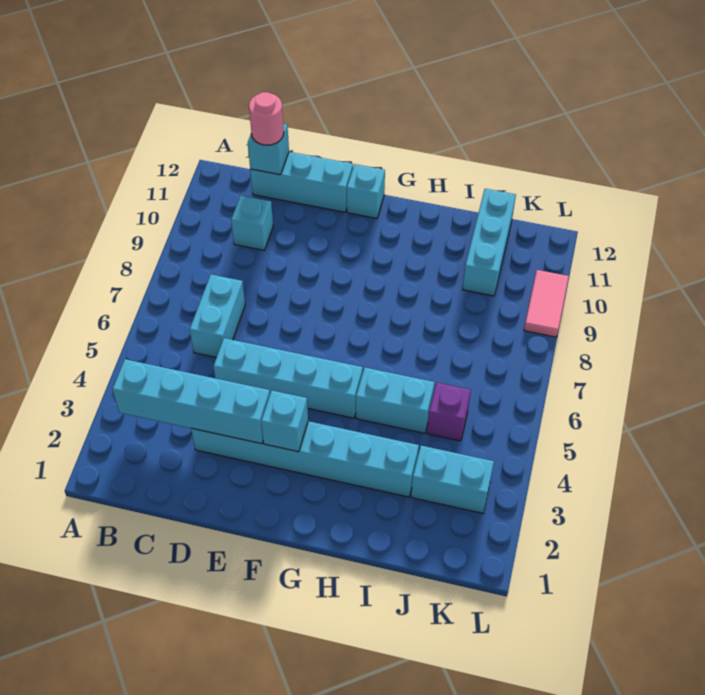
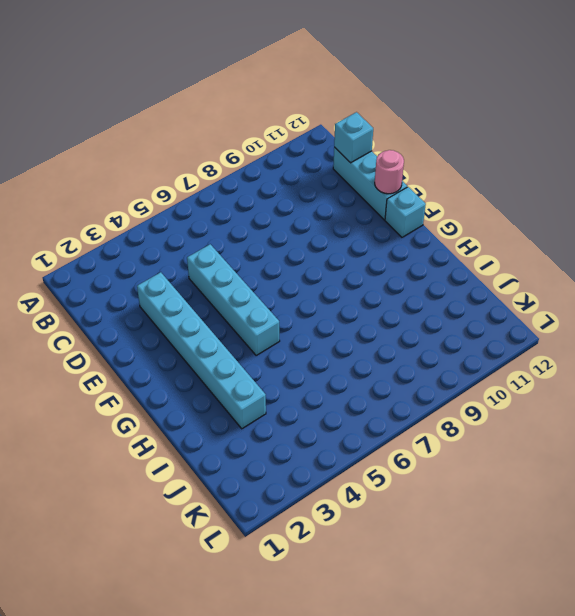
pink 1x1 round brick [375,150,404,194] -> pink 1x1 round brick moved to [249,92,284,145]
none -> cyan 1x2 brick [190,274,245,357]
none -> cyan 1x1 brick [231,196,273,250]
none -> cyan 1x2 brick [356,368,435,433]

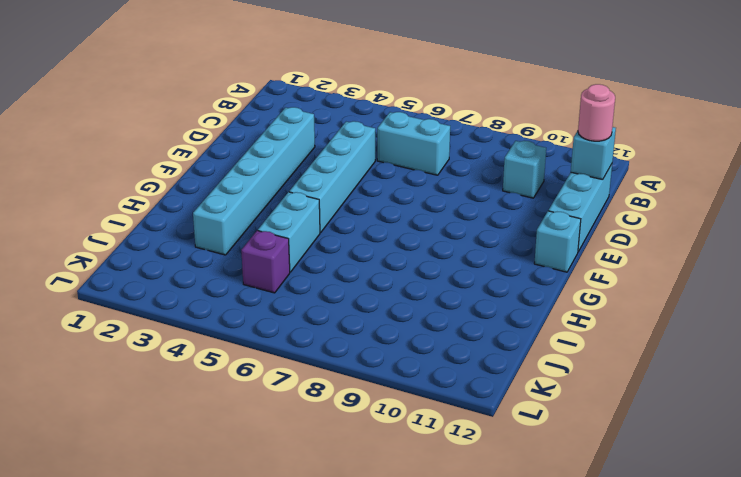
none -> cyan 1x2 brick [411,446,494,513]
none -> cyan 1x3 brick [463,189,516,296]
none -> pink 1x2 tile [524,270,569,337]

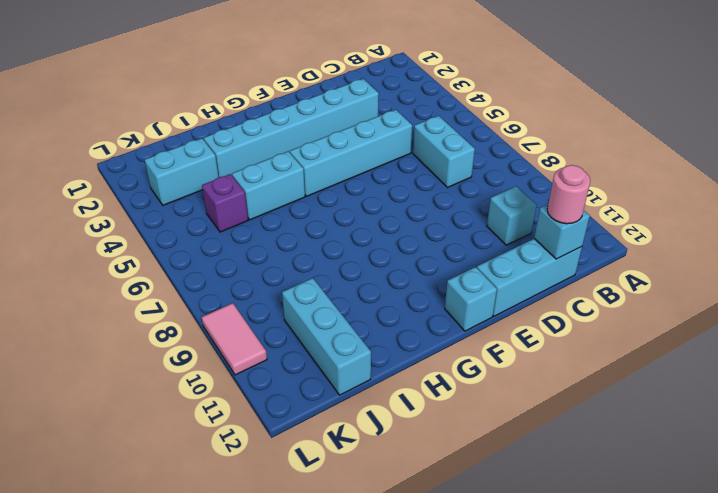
none -> cyan 1x4 brick [113,359,270,444]
none -> cyan 1x1 brick [261,391,308,452]

